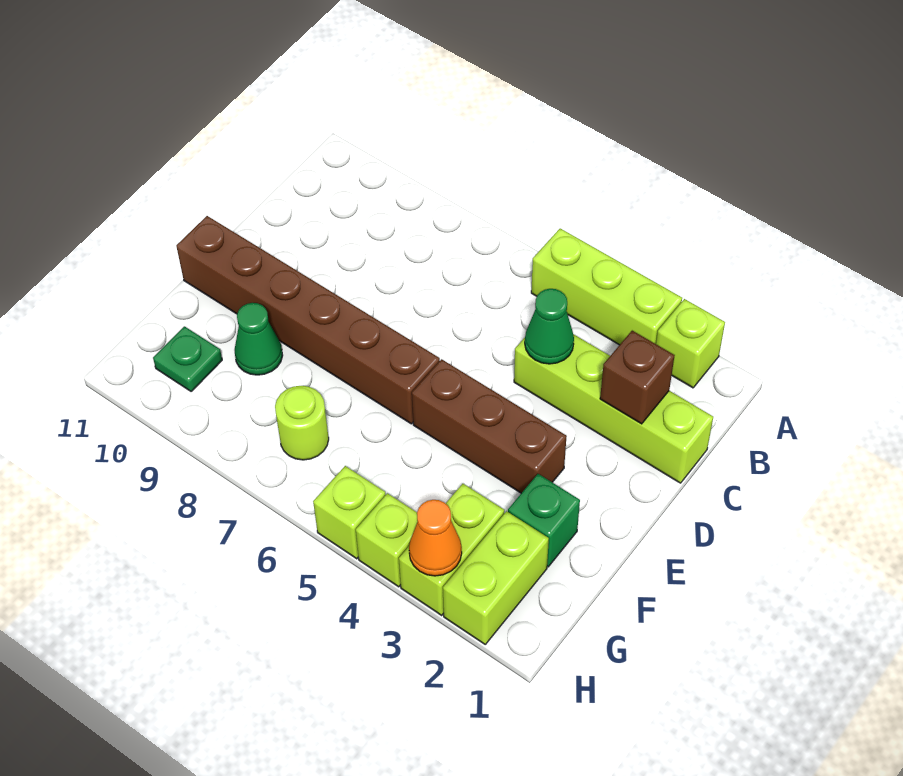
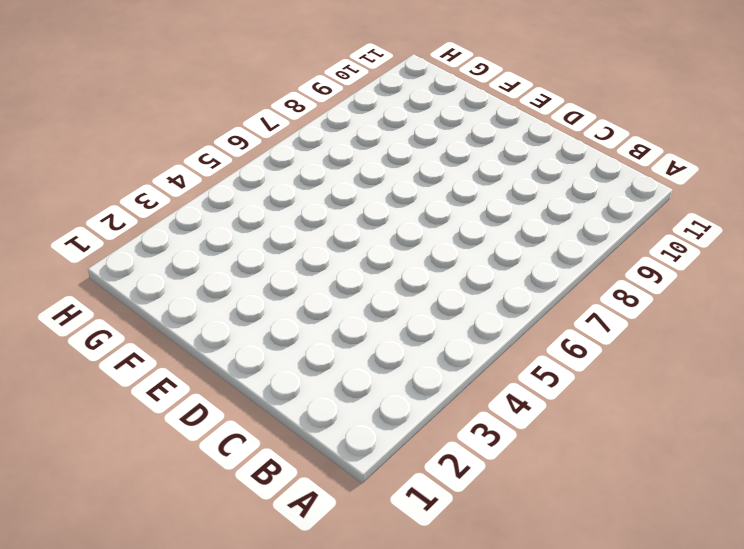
none -> lime 1x1 brick [656,299,725,388]
none -> lime 1x3 brick [531,228,682,345]
none -> lime 1x4 brick [514,334,713,483]

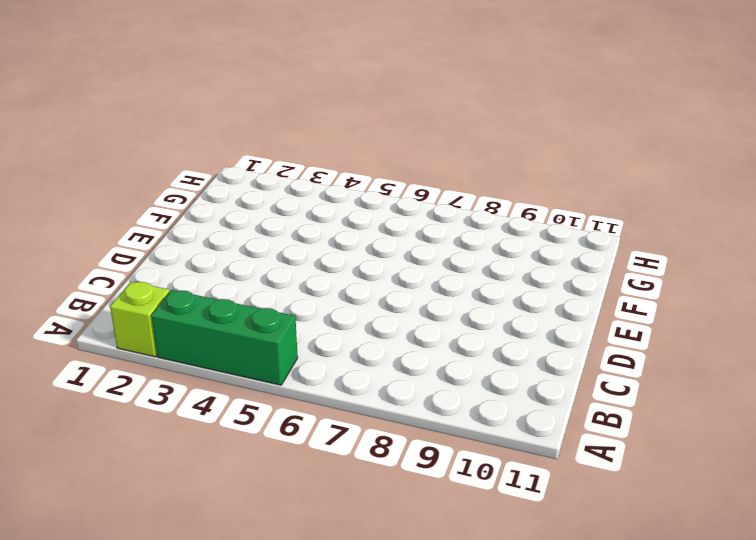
green 1x3 brick [151,290,298,385] -> lime 1x3 brick [531,228,682,345]
none -> lime 1x4 brick [514,334,713,483]
none -> brown 1x3 brick [412,359,567,493]
none -> brown 1x6 brick [176,216,440,424]

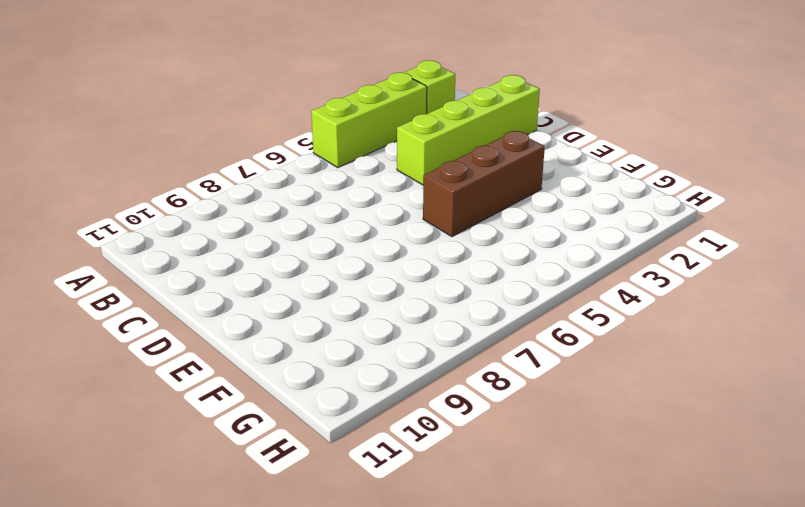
none -> brown 1x6 brick [176,216,440,424]
none -> green 1x1 brick [508,474,580,567]
none -> green 1x1 cone [235,303,283,375]

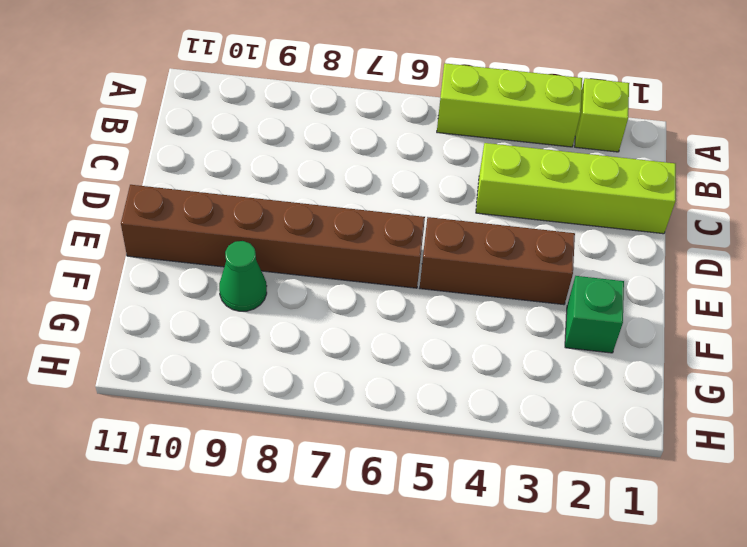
none -> lime 1x2 brick [443,511,549,644]
none -> lime 1x2 brick [399,484,504,615]
none -> lime 1x1 round brick [275,386,329,460]

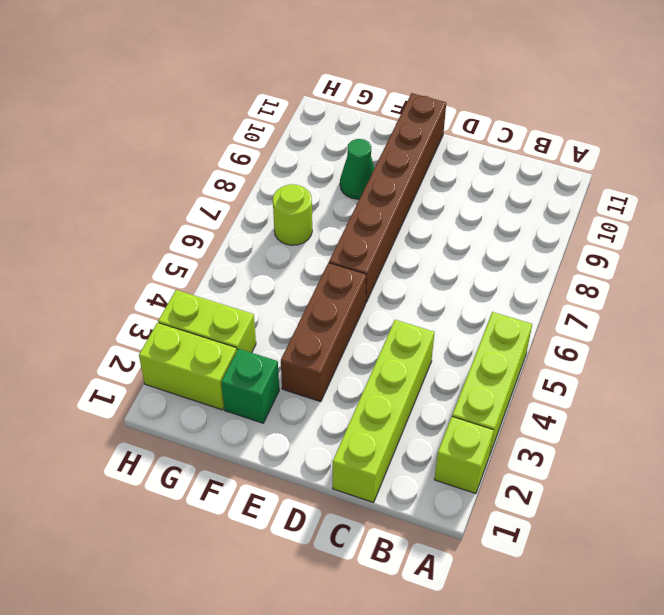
none -> green 1x1 plate [153,326,222,392]
none -> lime 1x1 brick [356,493,418,587]
none -> lime 1x1 brick [313,466,386,559]

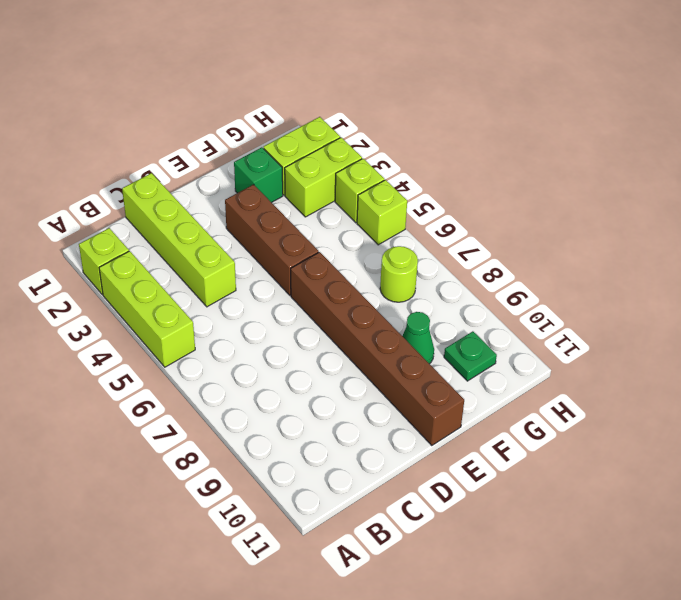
none -> brown 1x1 brick [600,331,675,424]
none -> green 1x1 cone [525,289,574,364]
none -> orange 1x1 cone [409,500,462,576]

